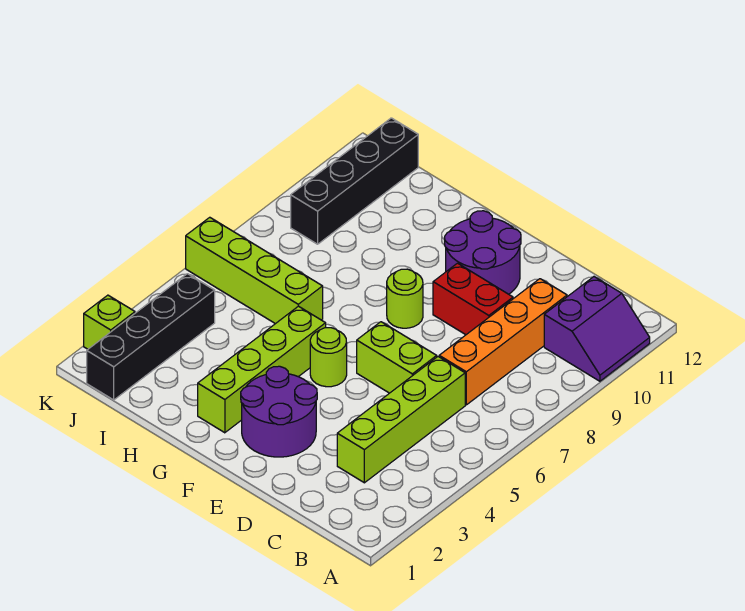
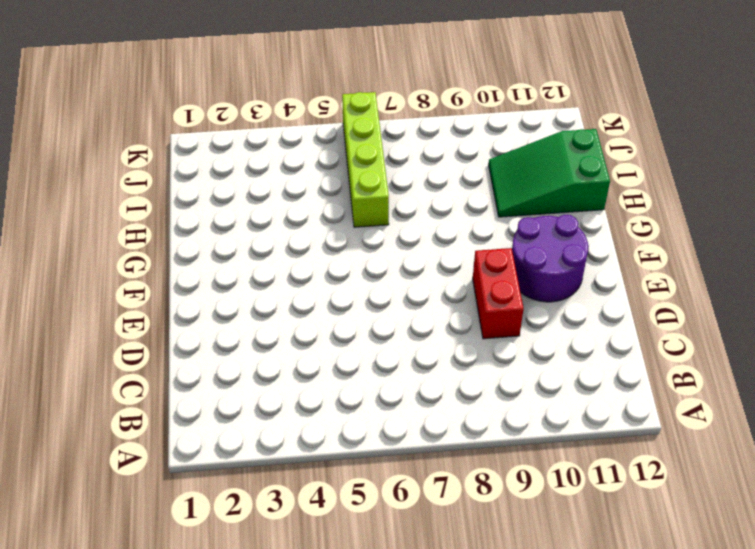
green 2x3 slope [489,129,610,217] -> none
none -> purple 2x2 slope [544,277,650,381]
none -> lime 1x4 brick [337,357,465,483]
none -> orange 1x4 brick [439,279,567,405]

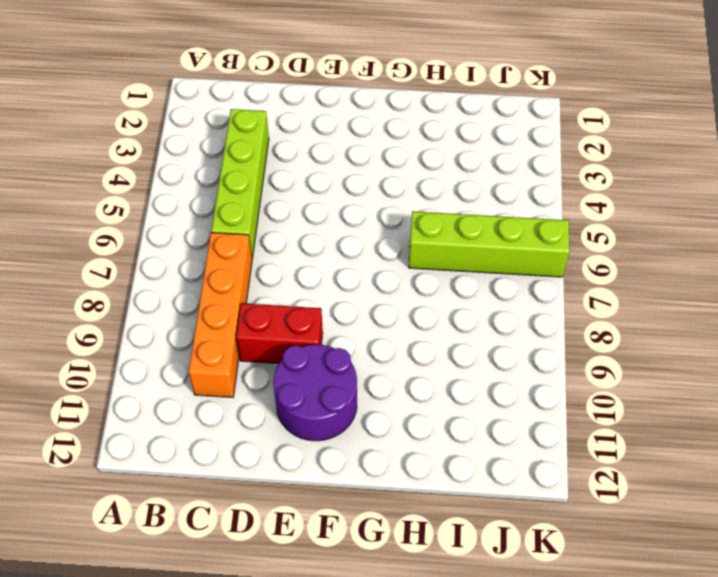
none -> purple 2x2 slope [544,277,650,381]
none -> lime 1x2 brick [357,322,437,393]
none -> purple 2x2 round brick [241,366,317,457]

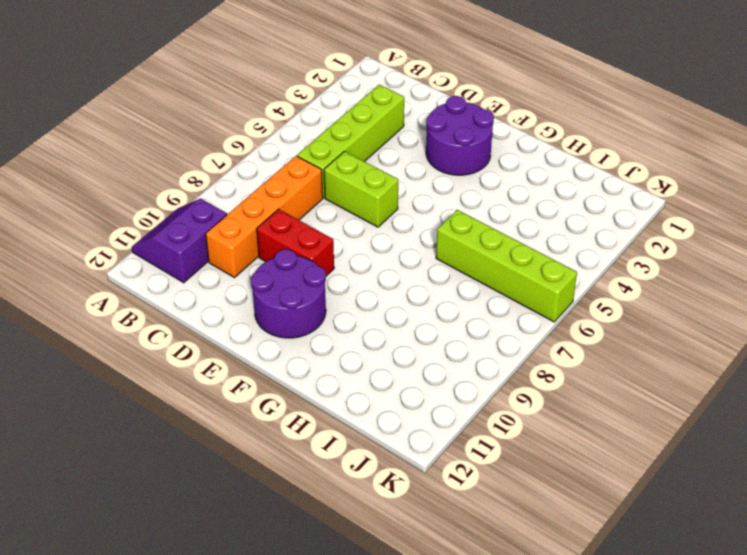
none -> lime 1x1 round brick [310,328,347,387]
none -> lime 1x1 round brick [387,269,423,328]
none -> lime 1x4 brick [198,306,326,433]

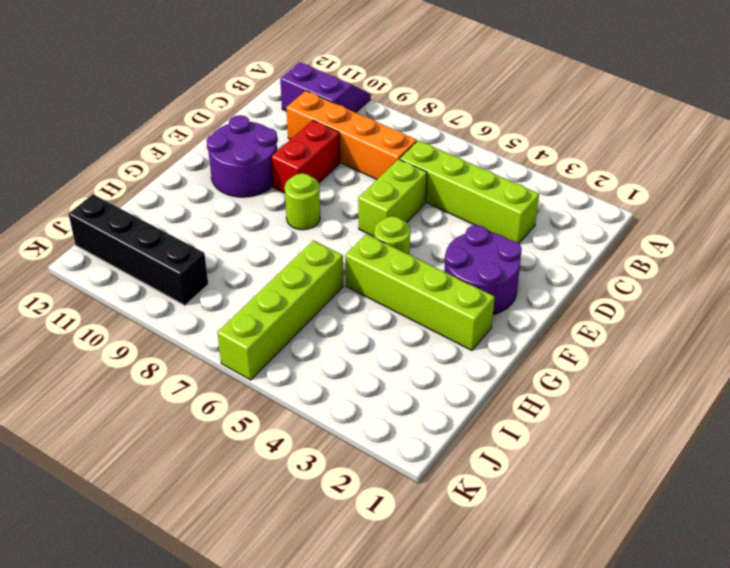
none -> black 1x4 brick [87,274,215,400]
none -> lime 1x1 brick [84,295,135,349]

